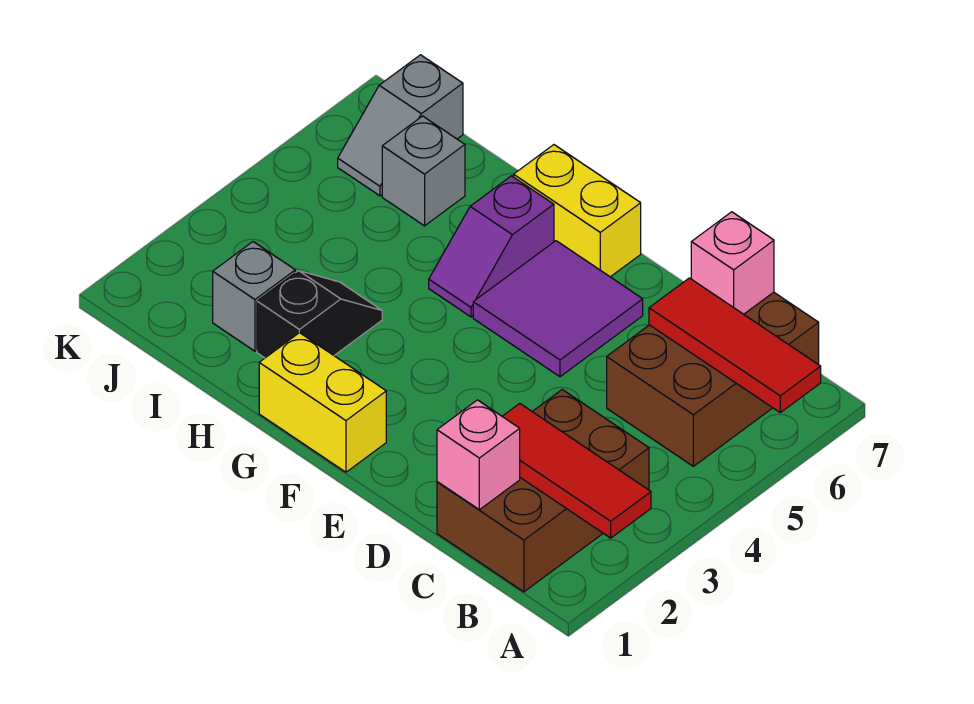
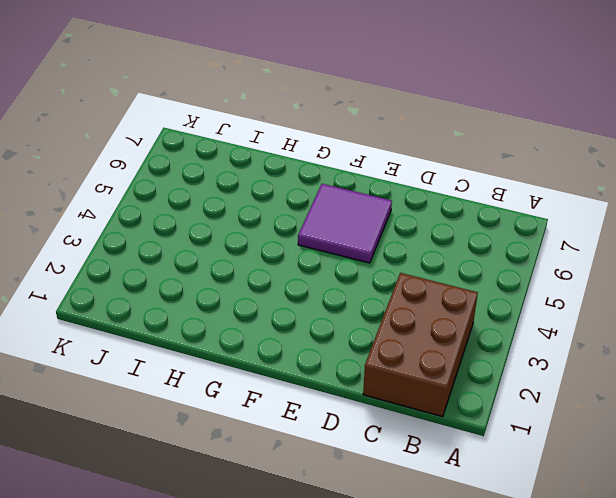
none -> brown 2x3 brick [607,292,819,466]
none -> yellow 1x2 brick [259,333,386,472]
none -> yellow 1x2 brick [514,145,641,277]

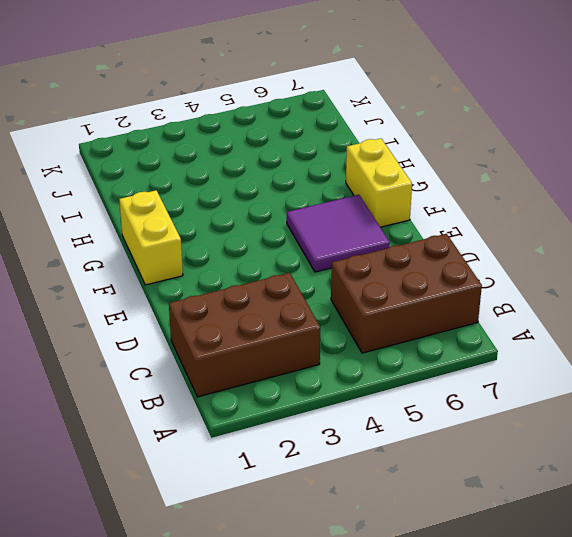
none -> purple 1x2 slope [429,176,554,317]
none -> black 1x2 slope [257,271,382,358]
none -> grey 1x1 brick [213,242,295,351]

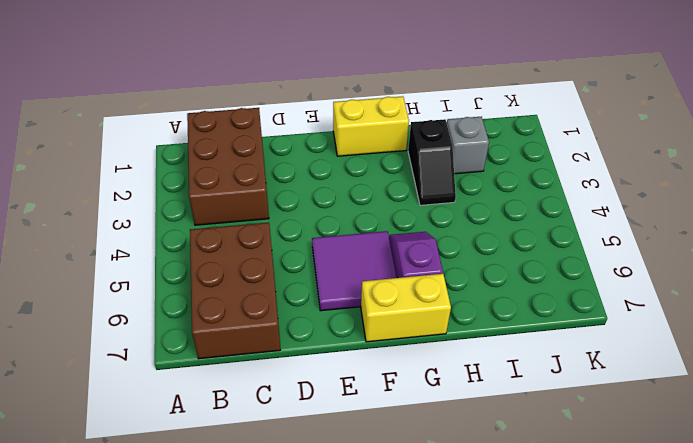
none -> grey 1x1 brick [382,116,465,226]
none -> grey 1x2 slope [338,55,463,196]
none -> red 1x3 tile [502,404,651,538]

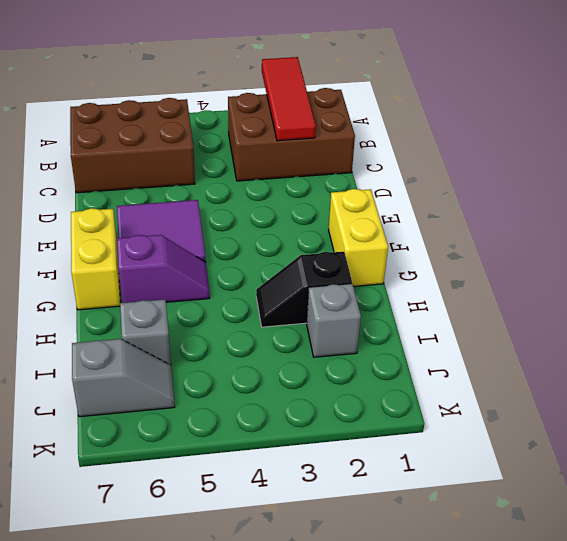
none -> red 1x3 tile [649,278,821,413]
none -> pink 1x1 brick [437,400,520,510]
none -> pink 1x1 brick [691,212,774,314]

